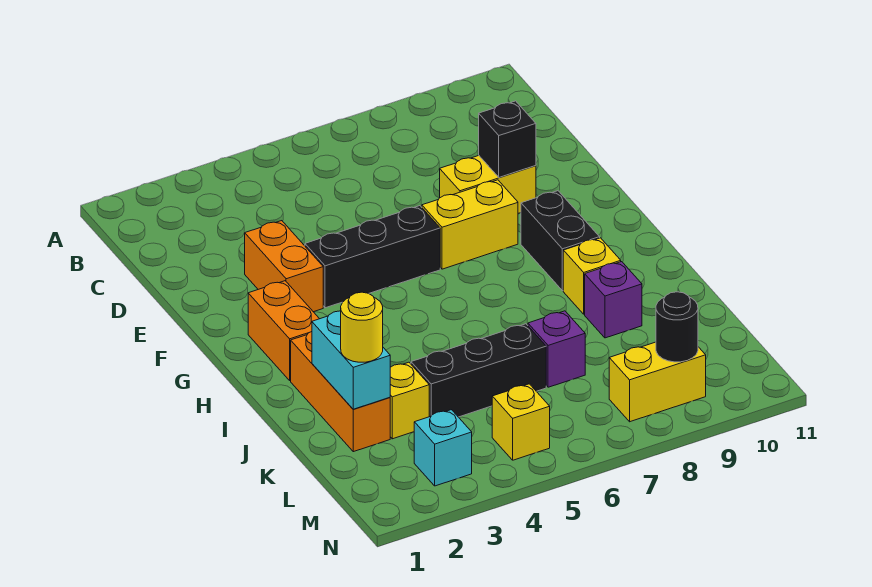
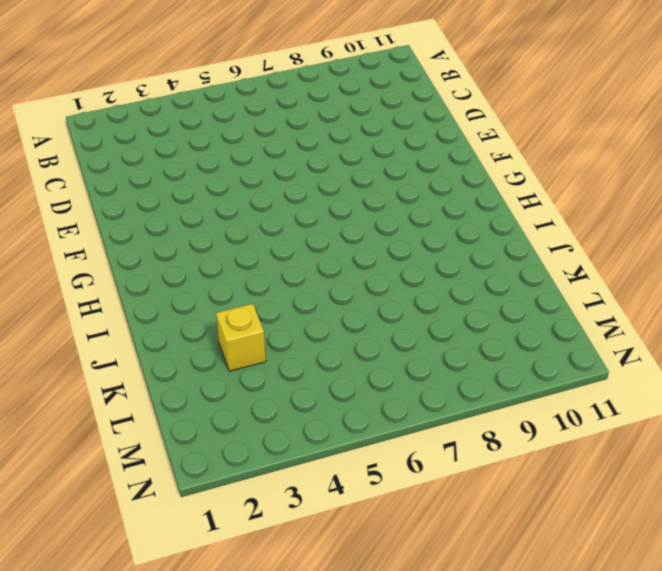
none -> orange 1x2 brick [245,221,323,312]
none -> yellow 1x2 brick [440,156,536,213]
none -> black 1x3 brick [305,206,440,308]

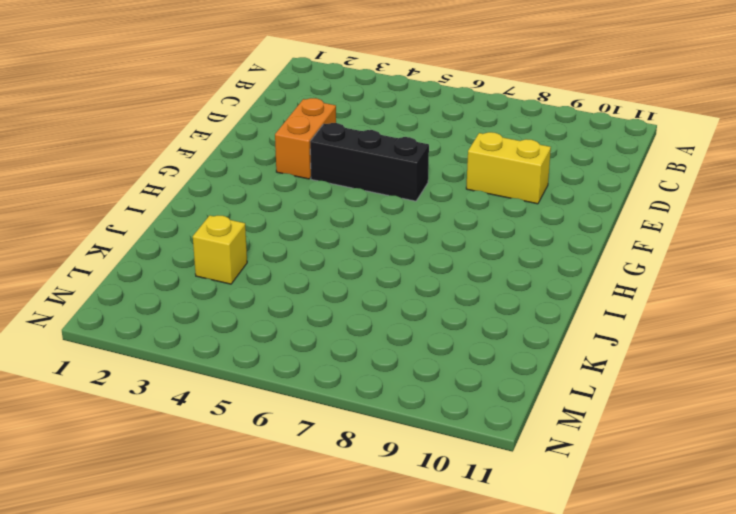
none -> yellow 1x2 brick [422,180,518,269]
none -> orange 1x2 brick [248,281,319,381]
none -> black 1x2 brick [521,191,600,291]

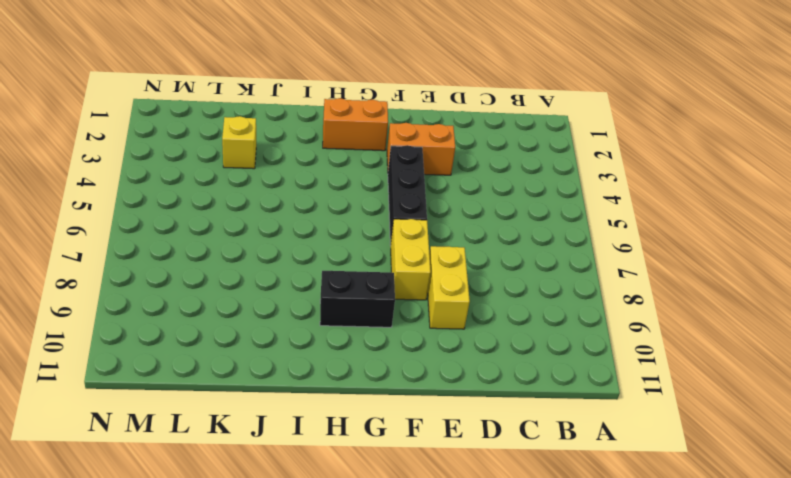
none -> orange 1x3 brick [291,331,390,452]
none -> yellow 1x1 brick [563,238,621,314]
none -> purple 1x1 brick [585,262,642,338]

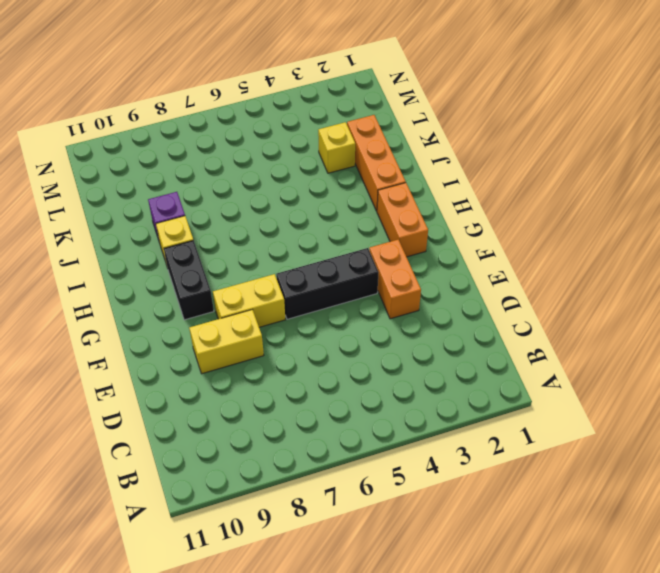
none -> black 1x3 brick [411,324,546,417]
none -> purple 1x1 brick [528,311,585,387]
none -> cyan 1x1 brick [414,410,472,486]

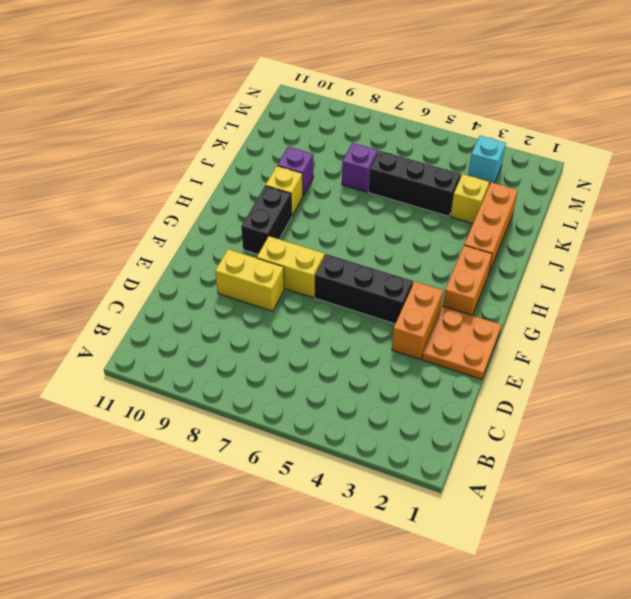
orange 2x2 plate [422,306,501,379] -> none
none -> yellow 1x1 brick [492,384,550,460]
none -> yellow 1x2 brick [609,342,706,422]
none -> black 1x1 brick [479,101,536,178]

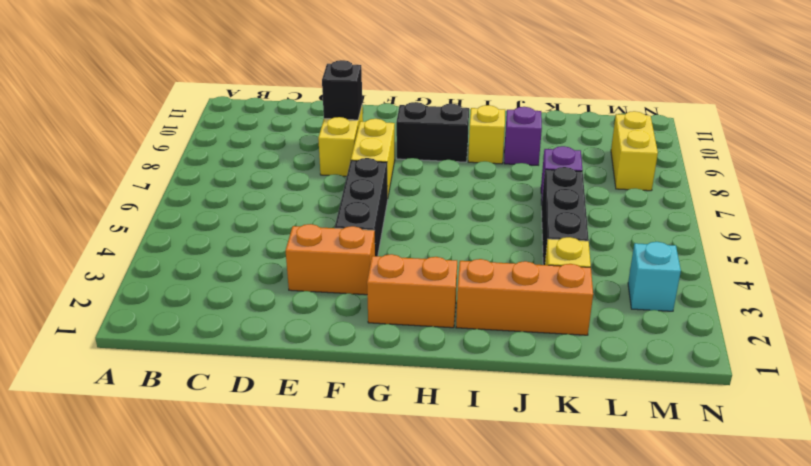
none -> yellow 1x1 brick [492,384,550,460]
none -> cyan 1x2 brick [312,311,390,409]
none -> black 1x1 round brick [656,292,698,362]

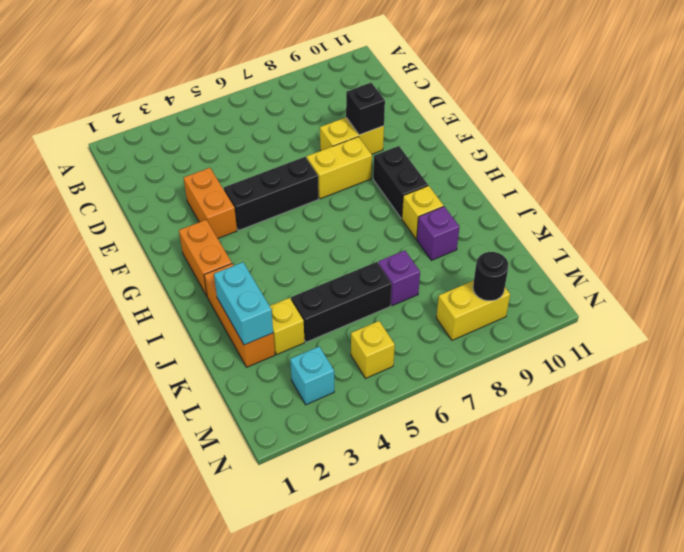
none -> yellow 1x1 round brick [341,292,383,362]

